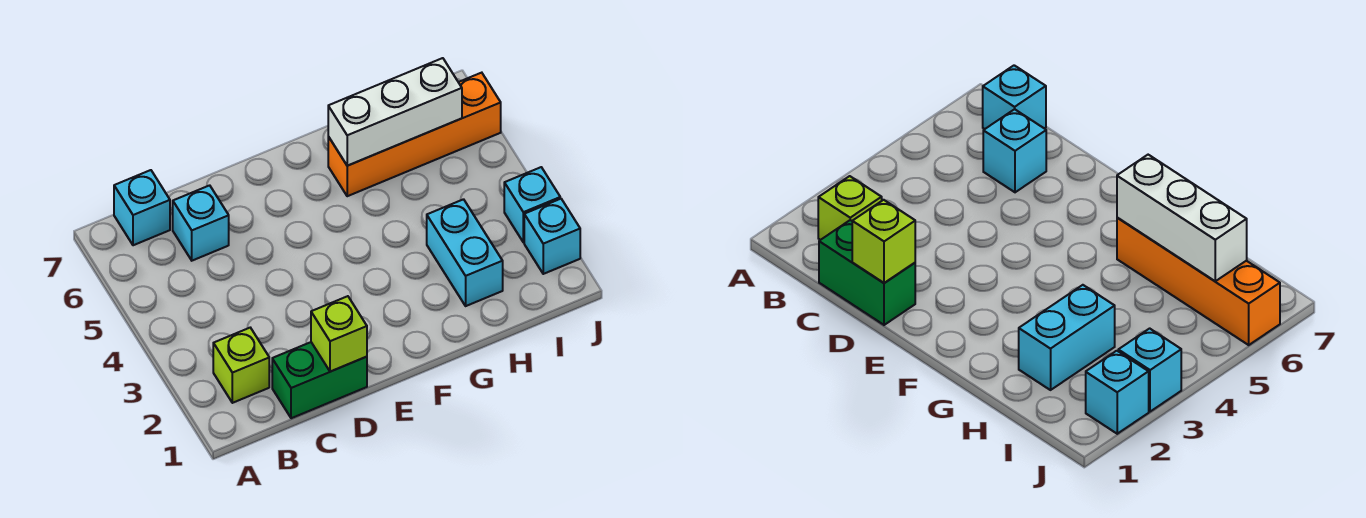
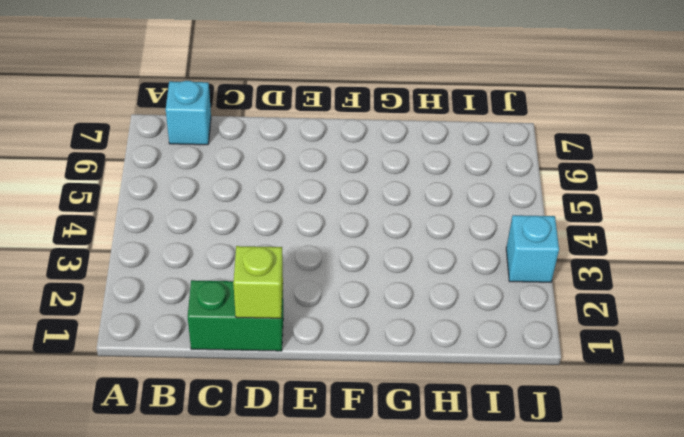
none -> lime 1x1 brick [213,328,269,403]
none -> cyan 1x1 brick [173,185,229,261]

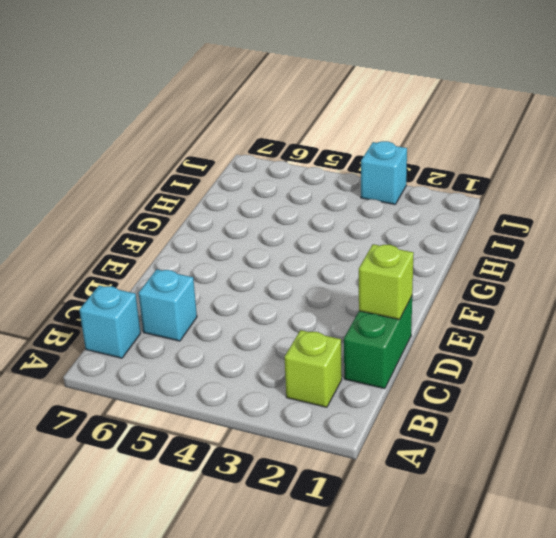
none -> orange 1x4 brick [328,73,501,196]
none -> cyan 1x2 brick [427,199,503,306]

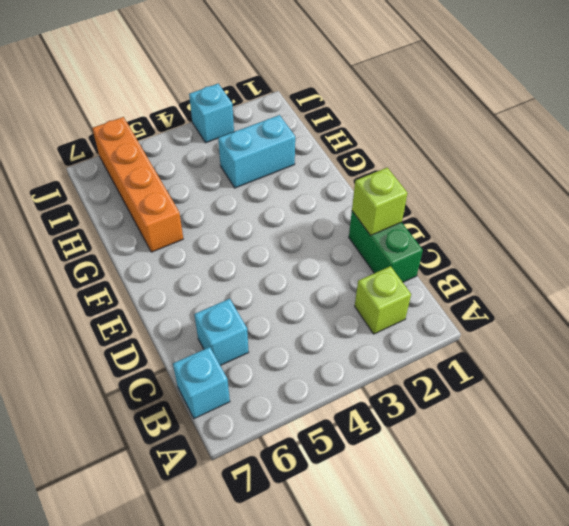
none -> cyan 1x1 brick [524,199,580,274]
none -> white 1x3 brick [328,58,462,166]

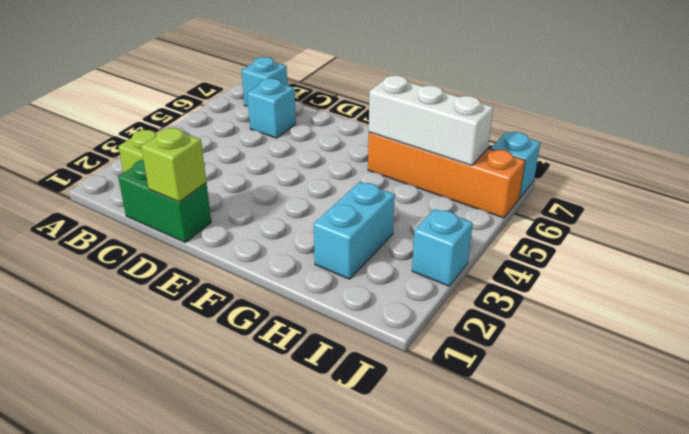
cyan 1x1 brick [491,132,540,198] -> cyan 1x1 brick moved to [524,199,580,274]

